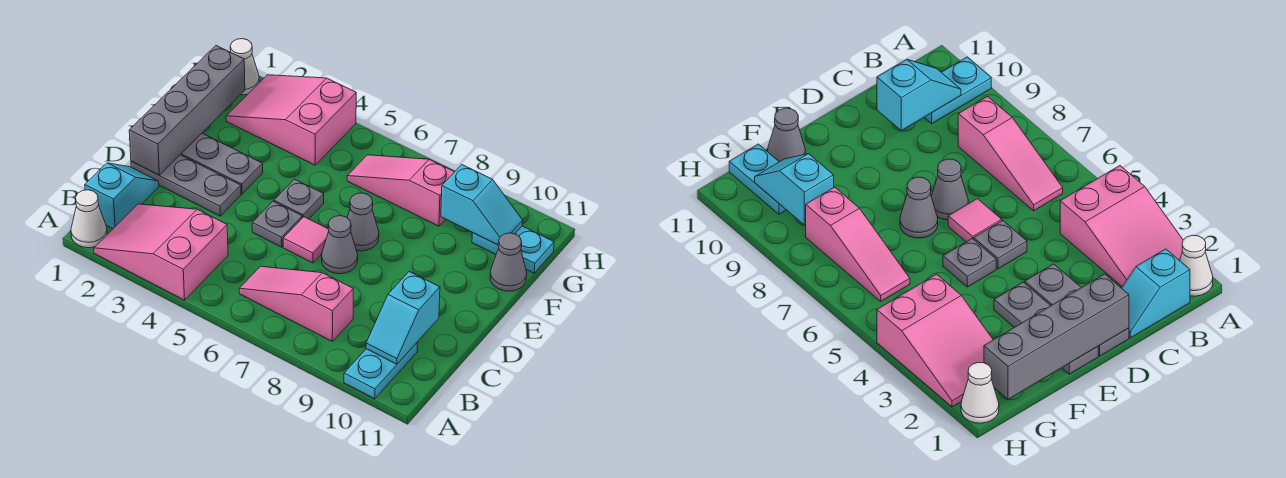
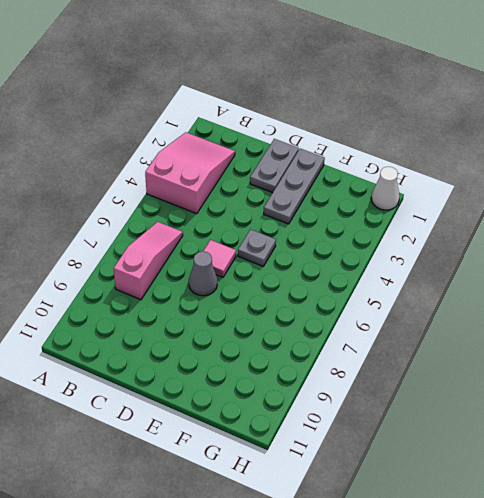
grey 1x2 plate [250,139,299,193] -> grey 1x3 plate [131,155,241,216]
none -> white 1x1 cone [71,190,107,248]
none -> cyan 1x2 plate [344,342,418,399]
none -> cyan 1x2 slope [85,163,159,229]

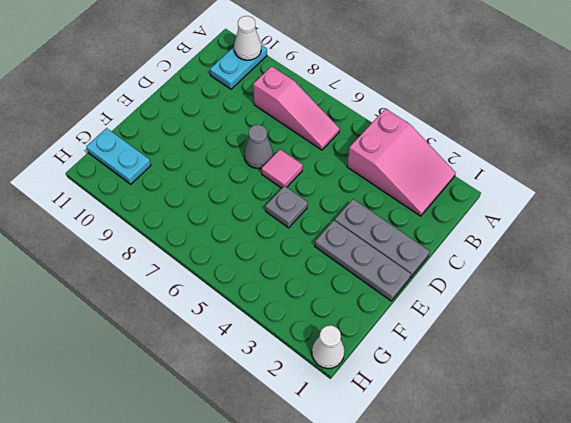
white 1x1 cone [234,16,261,60] -> white 1x1 cone moved to [71,190,107,248]
none -> cyan 1x2 slope [85,163,159,229]
none -> grey 1x1 plate [252,201,302,247]
none -> grey 1x1 cone [347,193,379,251]

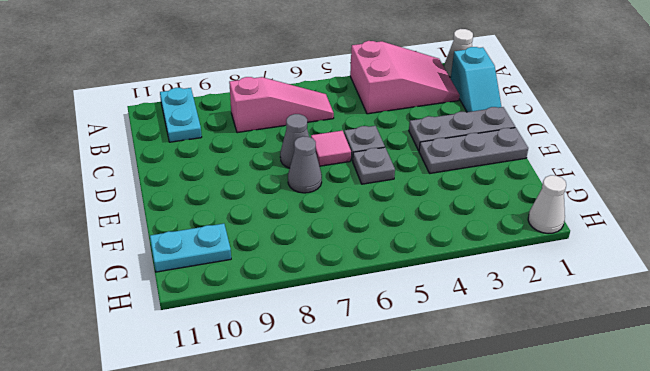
none -> grey 1x1 cone [490,233,527,291]
none -> pink 2x3 slope [226,75,356,165]
none -> pink 1x3 slope [347,155,454,226]

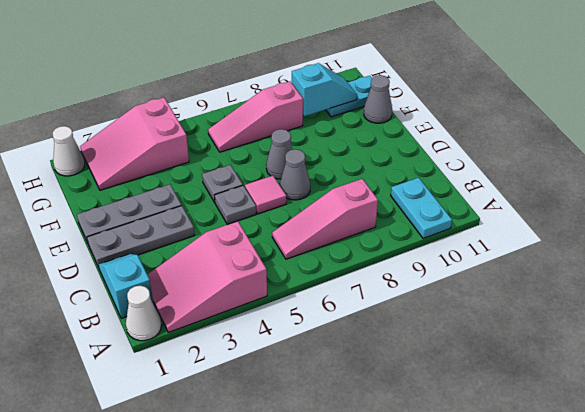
none -> cyan 1x2 slope [366,272,440,364]
none -> grey 1x4 brick [129,46,245,175]

